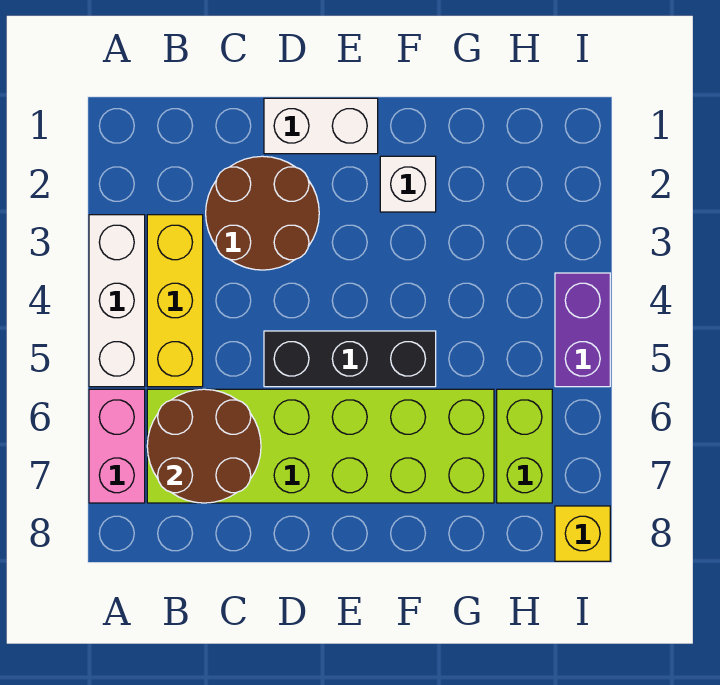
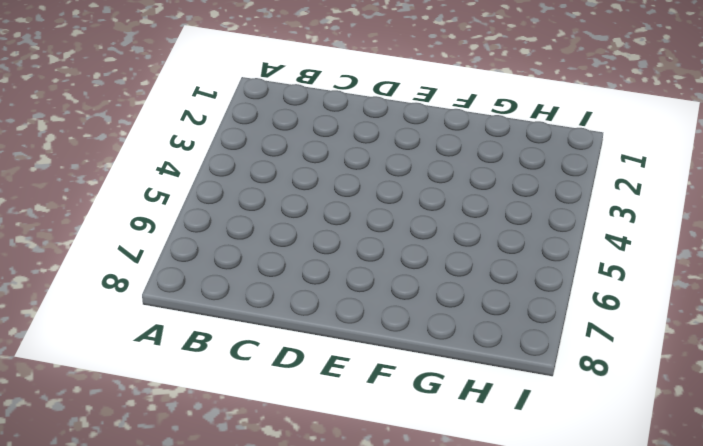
none -> white 1x3 brick [89,215,145,387]
none -> pink 1x2 brick [89,389,145,503]
none -> yellow 1x3 brick [147,215,203,387]

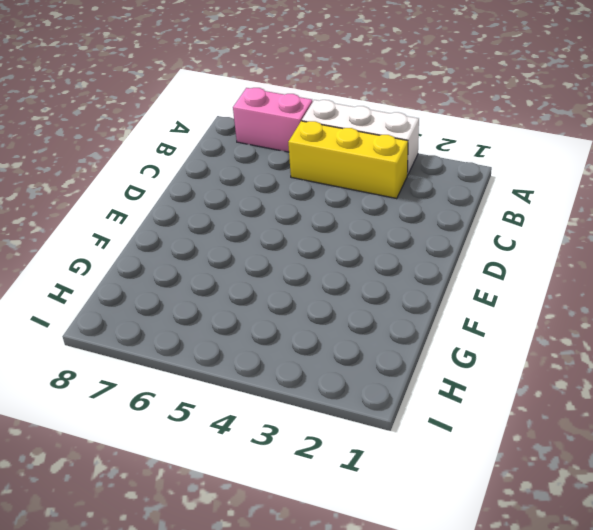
none -> lime 2x6 brick [147,389,494,503]
none -> brown 2x2 round brick [206,156,319,270]
none -> white 1x2 brick [264,98,378,154]

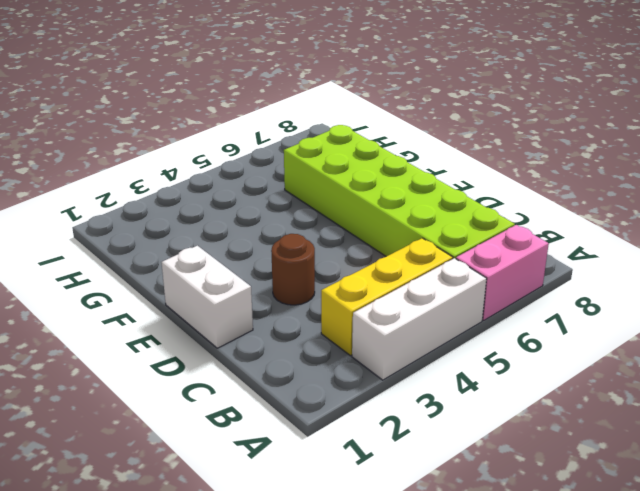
brown 1x1 round brick [271,234,315,305] -> brown 2x2 round brick [206,156,319,270]
none -> black 1x3 brick [264,331,436,387]
none -> white 1x1 brick [380,156,436,212]
none -> lime 1x2 brick [497,389,552,503]

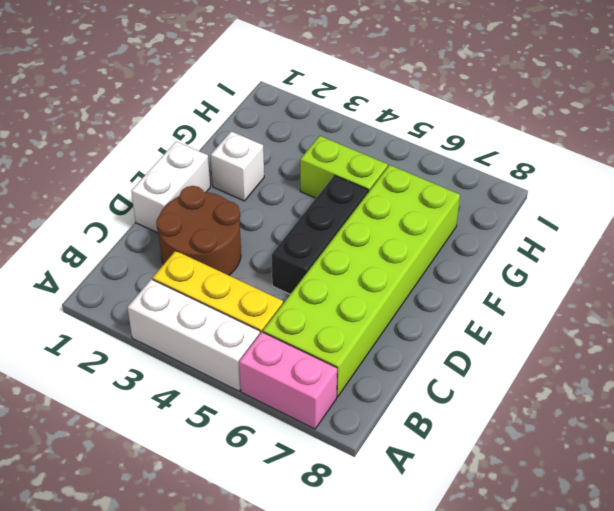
lime 1x2 brick [300,136,388,198] -> lime 1x2 brick moved to [497,389,552,503]
none -> purple 1x2 brick [555,273,610,387]
none -> yellow 1x1 brick [555,506,610,561]
none -> brown 2x2 round brick [147,389,261,503]

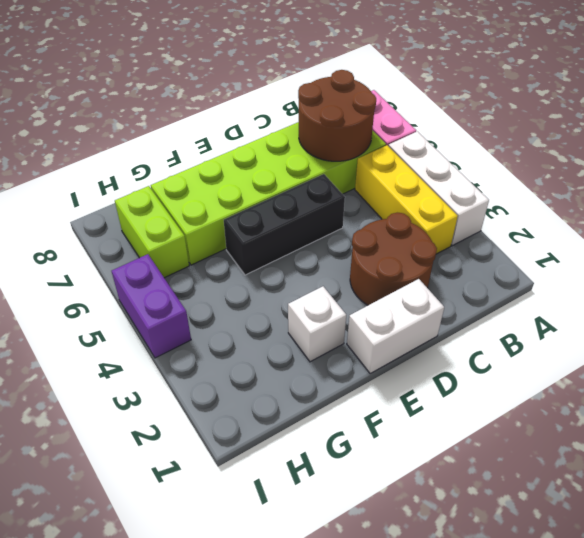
none -> yellow 1x1 brick [555,506,610,561]

